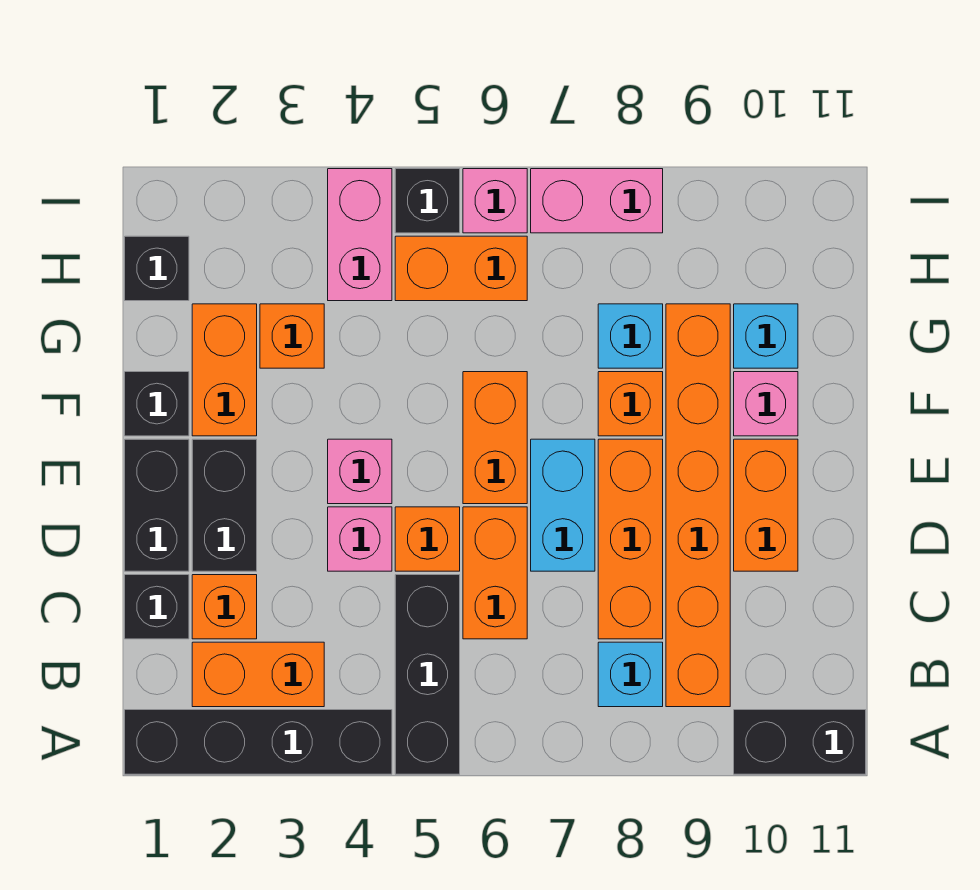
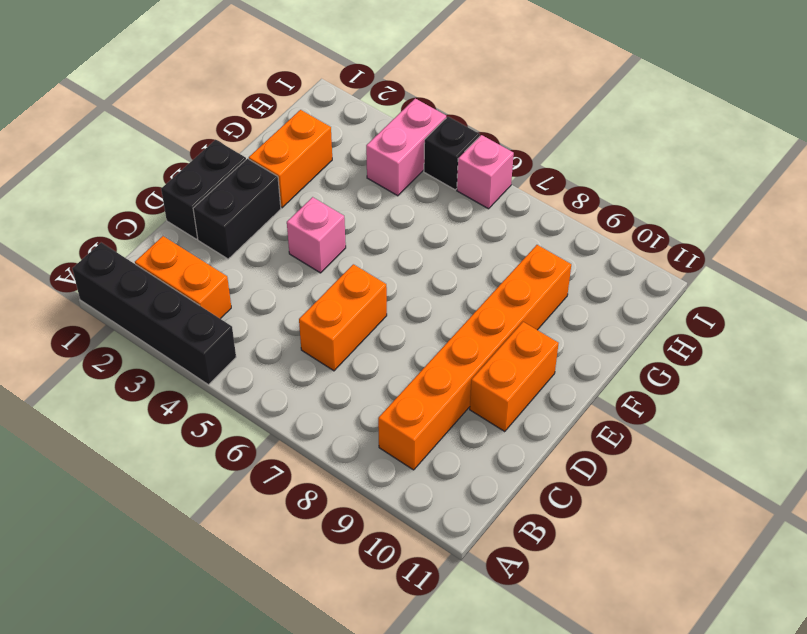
none -> black 1x3 brick [395,575,460,774]
none -> black 1x2 brick [734,710,866,774]
none -> cyan 1x1 brick [598,642,663,707]
none -> black 1x1 brick [125,575,189,639]

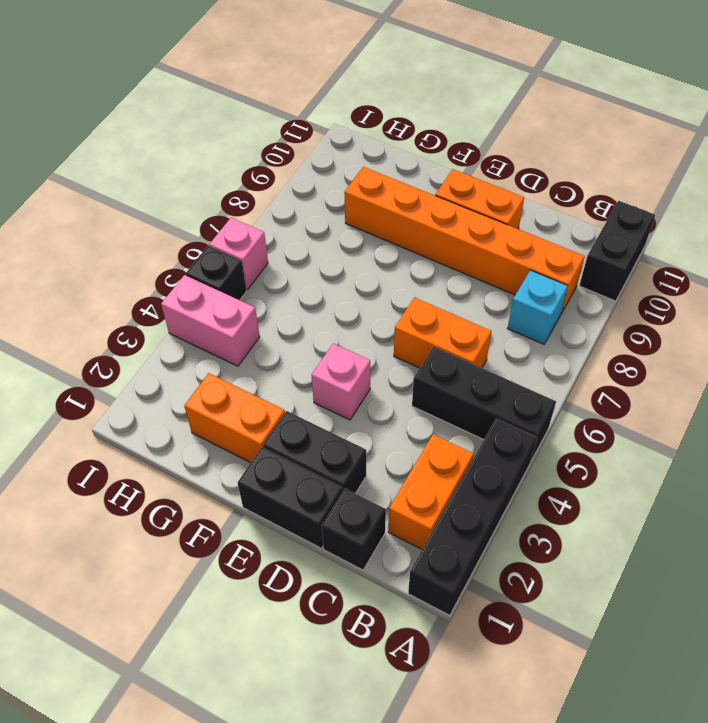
none -> orange 1x1 brick [192,575,257,639]
none -> orange 1x3 brick [598,439,663,639]
none -> pink 1x1 brick [328,507,392,571]
none -> orange 1x1 brick [395,507,460,571]

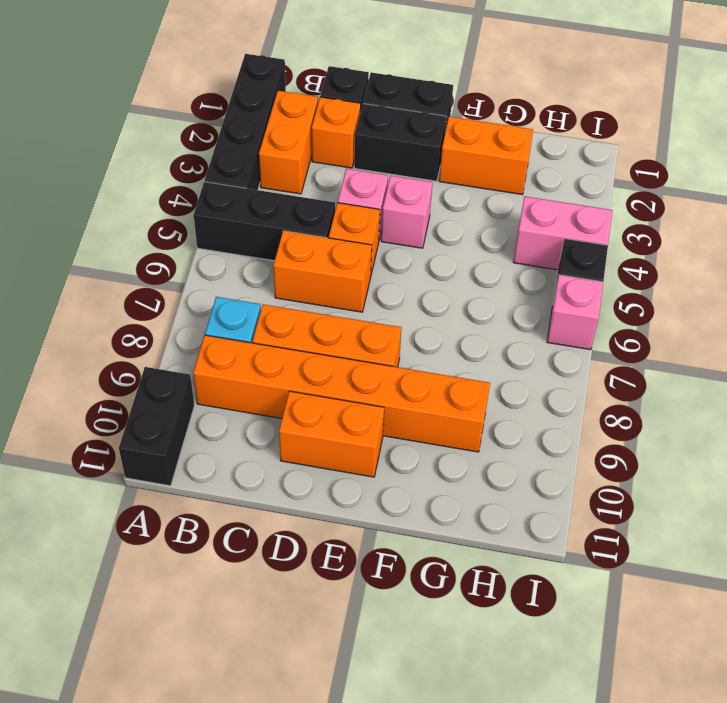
none -> cyan 1x2 brick [531,439,595,571]
none -> orange 1x2 brick [463,372,527,504]
none -> black 1x1 brick [125,372,189,436]
none -> orange 1x1 brick [598,372,663,436]

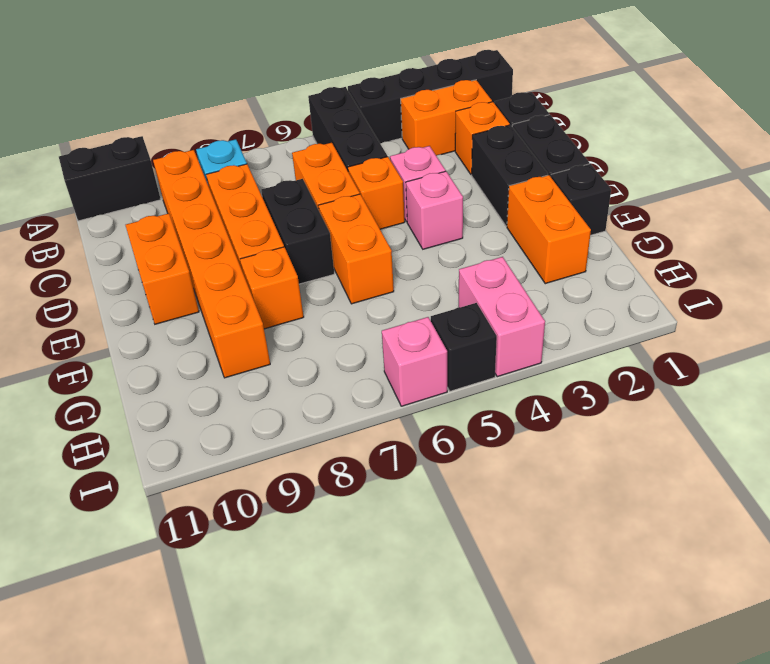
black 1x2 brick [261,179,334,284] -> cyan 1x2 brick [531,439,595,571]
none -> pink 1x1 brick [734,372,798,436]
none -> orange 1x1 brick [260,304,324,368]
none -> cyan 1x1 brick [598,304,663,368]
none -> cyan 1x1 brick [734,304,798,368]

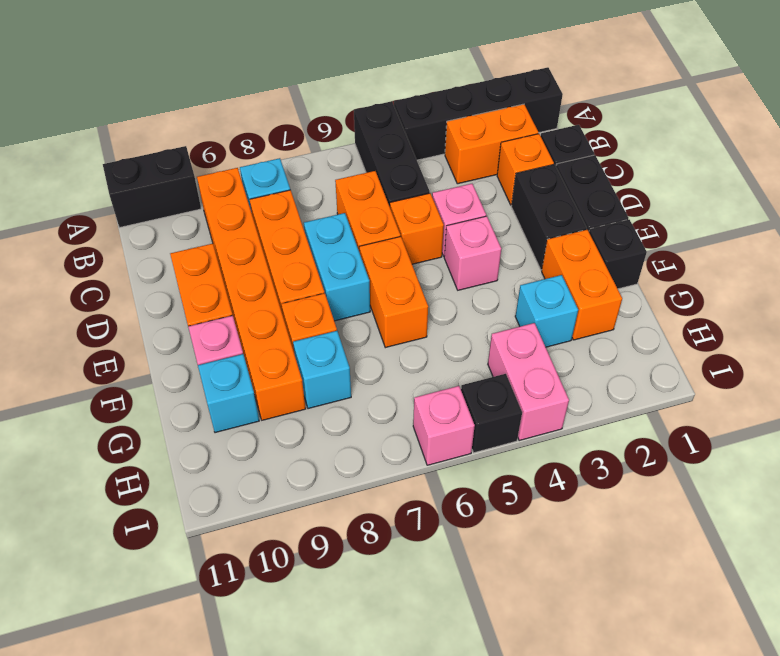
cyan 1x1 brick [515,275,578,347] -> orange 1x1 brick [260,304,324,368]
none -> black 1x1 brick [125,236,189,301]
none -> orange 1x2 brick [395,236,527,301]
none -> pink 1x2 brick [531,169,663,233]

